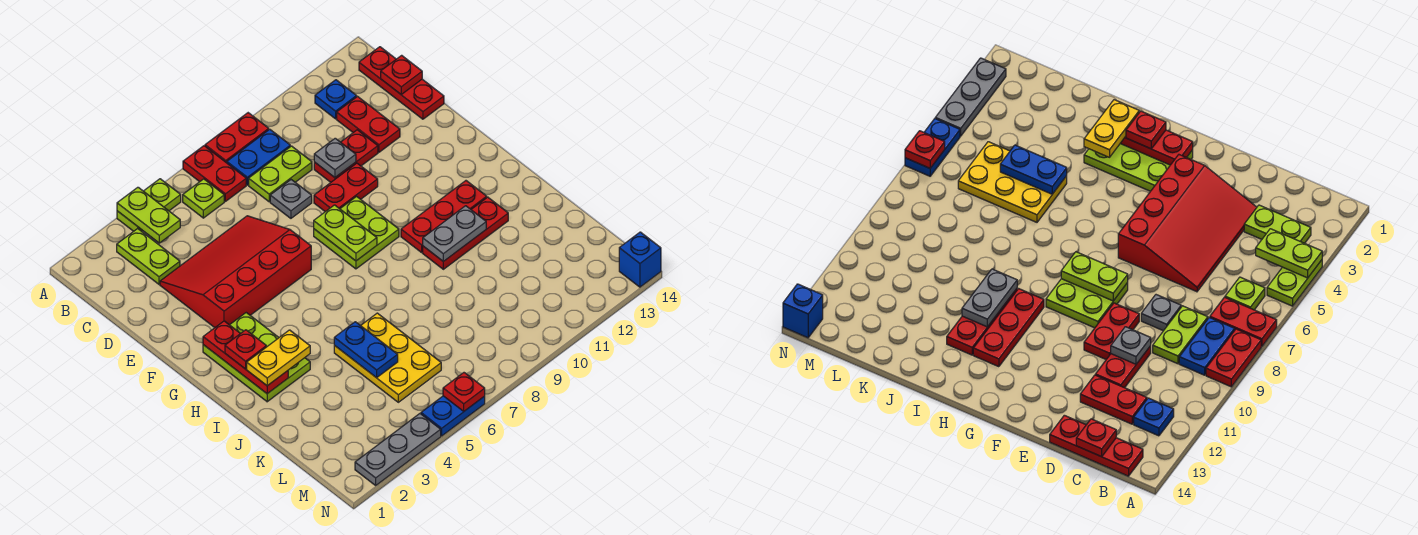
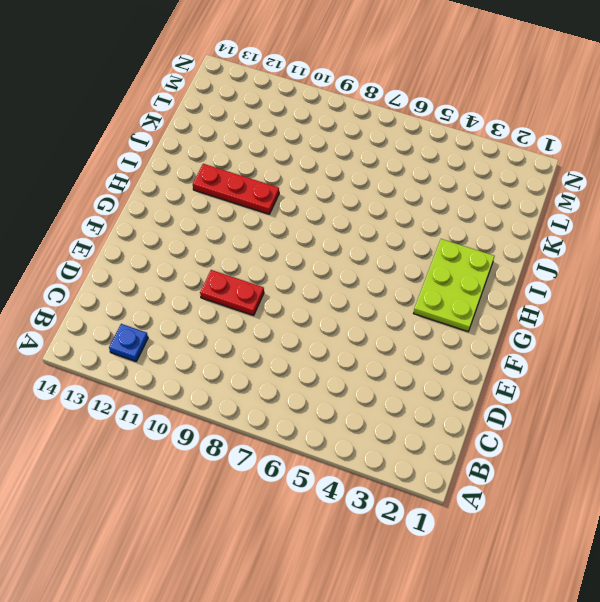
none -> lime 1x2 plate [117,179,181,231]
none -> red 1x2 plate [183,146,246,201]
none -> red 1x2 plate [205,113,269,163]
none -> lime 1x2 plate [117,229,180,284]

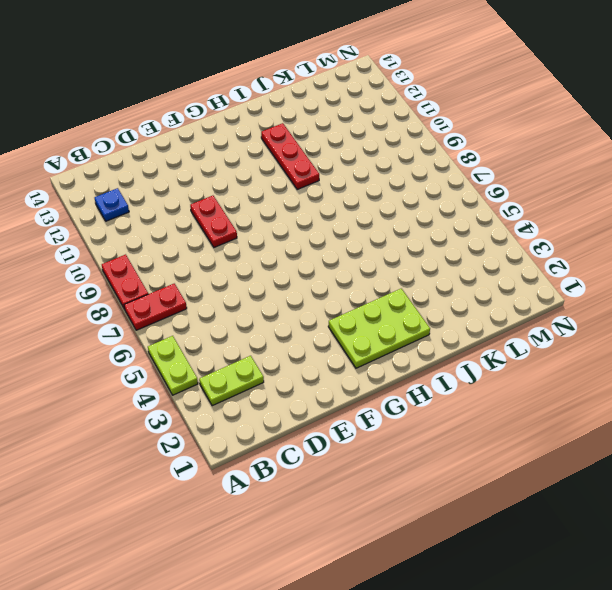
none -> lime 1x1 plate [183,179,224,218]
none -> blue 1x2 plate [227,129,290,185]
none -> red 1x3 plate [359,47,444,119]
none -> lime 1x2 plate [249,146,312,202]

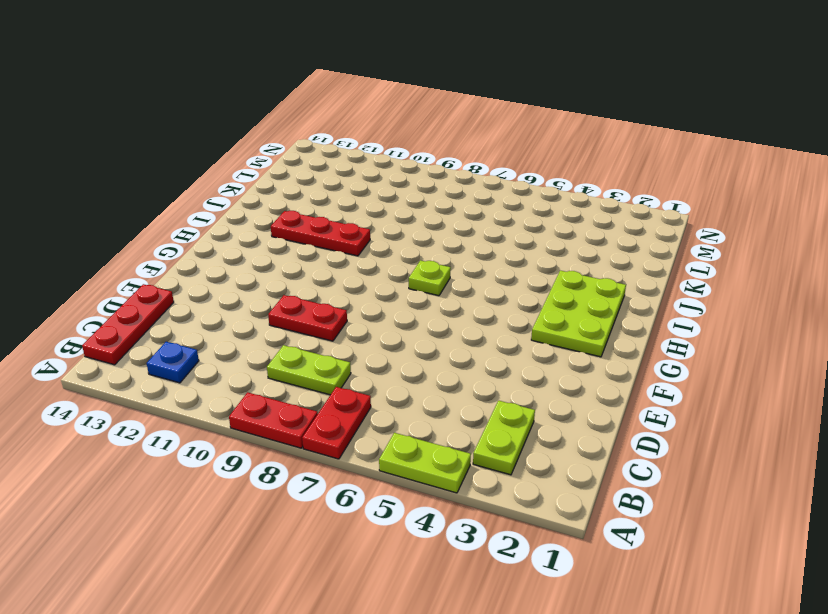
lime 1x1 plate [409,260,451,296] -> lime 1x1 plate moved to [183,179,224,218]
none -> blue 1x2 plate [227,129,290,185]
none -> red 1x2 plate [337,97,400,152]
none -> red 3x4 slope [160,216,311,328]
none -> grey 1x1 plate [270,180,312,218]

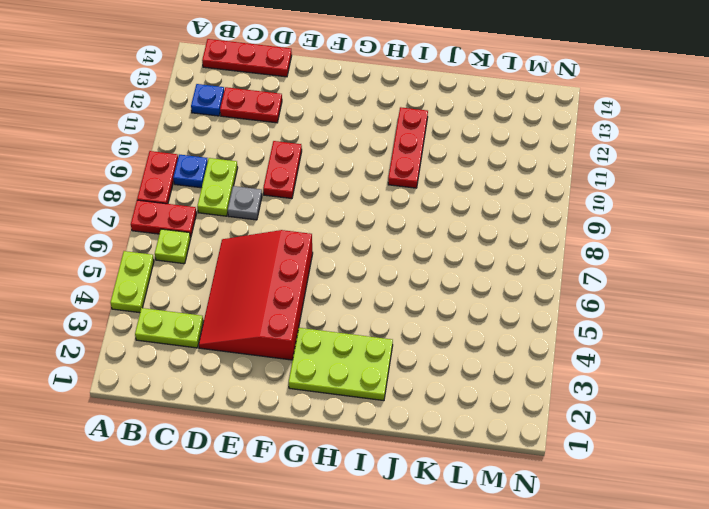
blue 1x1 plate [173,155,208,188] -> blue 1x2 plate [227,129,290,185]
none -> red 1x2 plate [314,130,378,182]
none -> lime 2x2 plate [314,197,399,269]
none -> red 1x3 plate [401,181,487,252]
none -> yellow 2x3 plate [334,313,441,402]

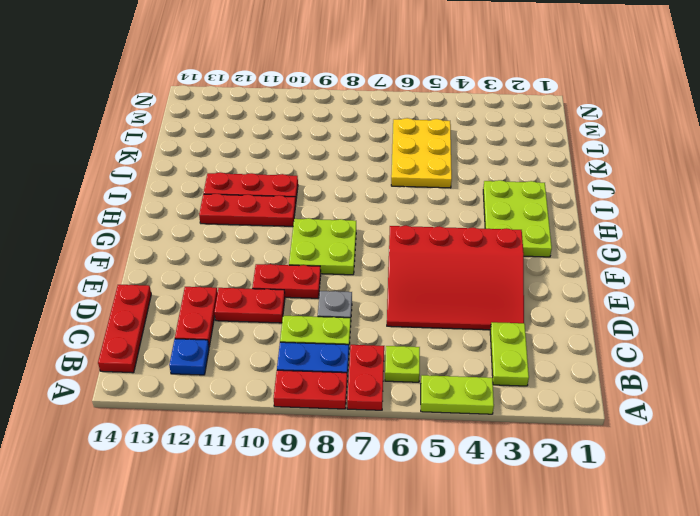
none -> grey 1x3 plate [355,414,441,485]
none -> blue 1x2 plate [421,396,485,436]
none -> blue 1x1 brick [619,232,661,287]
none -> lime 1x2 plate [117,187,180,243]

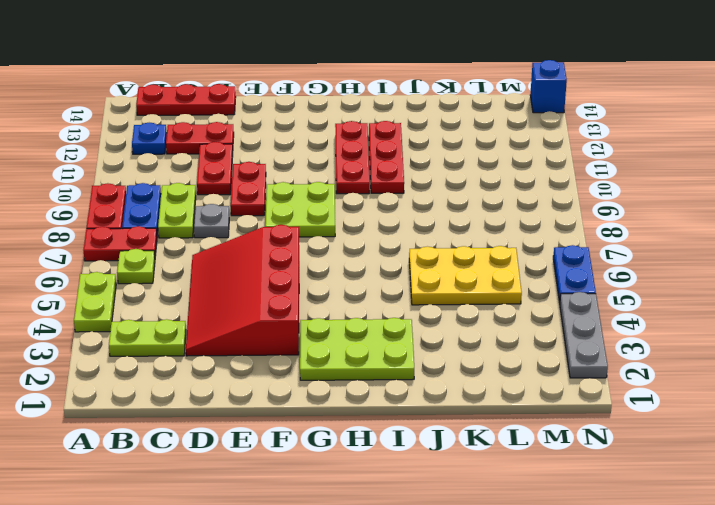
none -> lime 1x2 plate [117,187,180,243]
none -> red 1x1 plate [381,55,422,94]
none -> grey 1x1 plate [314,138,356,177]
none -> lime 1x2 plate [314,205,377,261]

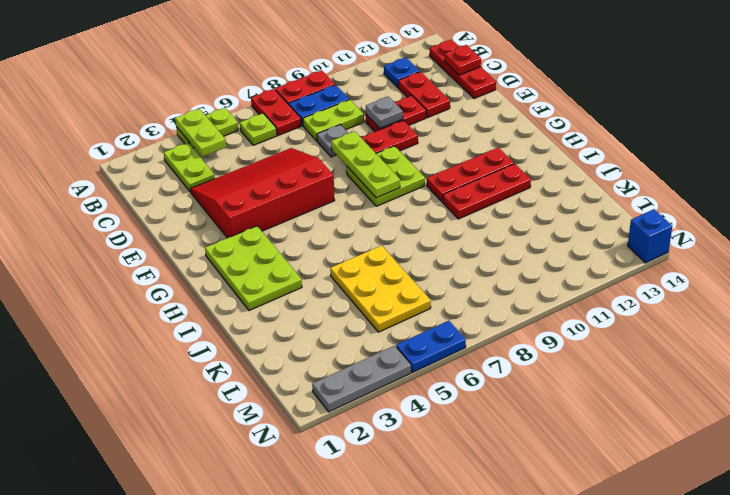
lime 1x3 plate [331,131,400,198] -> lime 1x2 plate [314,205,377,261]
none -> red 1x3 plate [203,321,288,394]
none -> grey 1x2 plate [423,206,486,262]
none -> blue 1x2 plate [334,322,398,378]
none -> red 1x1 plate [443,373,485,411]

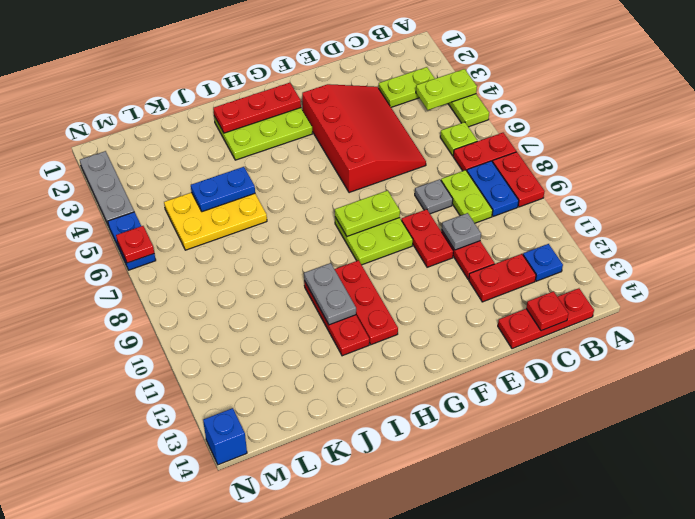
none -> red 1x1 plate [225,330,266,369]
none -> yellow 1x2 plate [247,330,310,386]

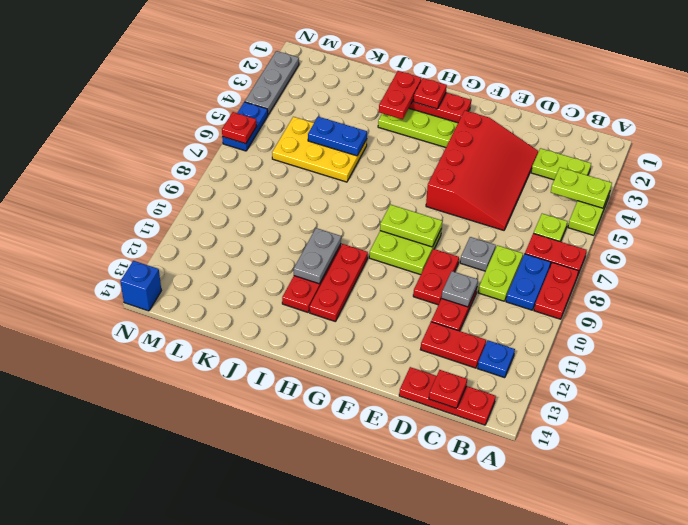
red 1x2 plate [379,71,421,119] -> yellow 1x2 plate [247,330,310,386]

